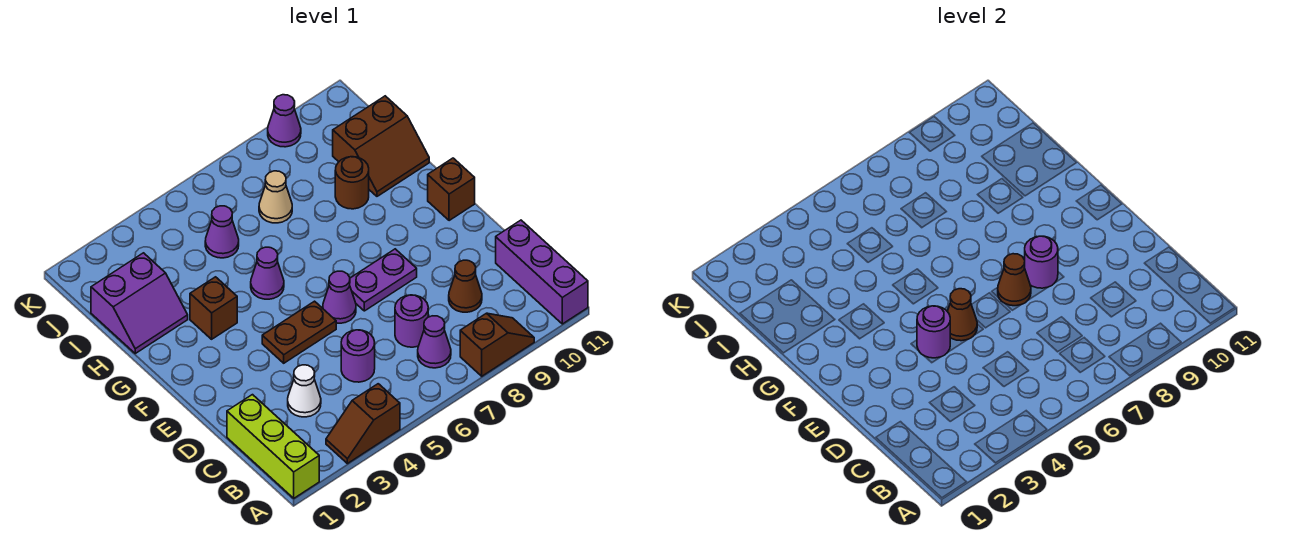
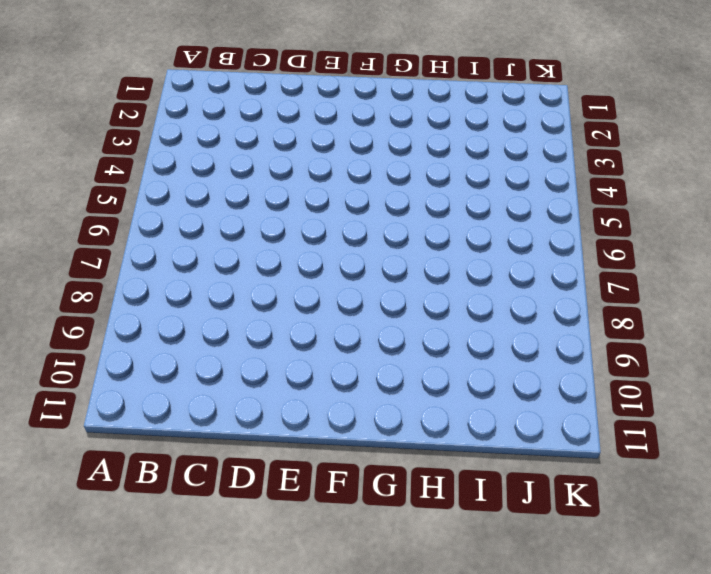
none -> lime 1x3 brick [227,395,319,498]
none -> brown 1x2 slope [326,384,400,464]
none -> brown 1x2 slope [460,313,534,376]

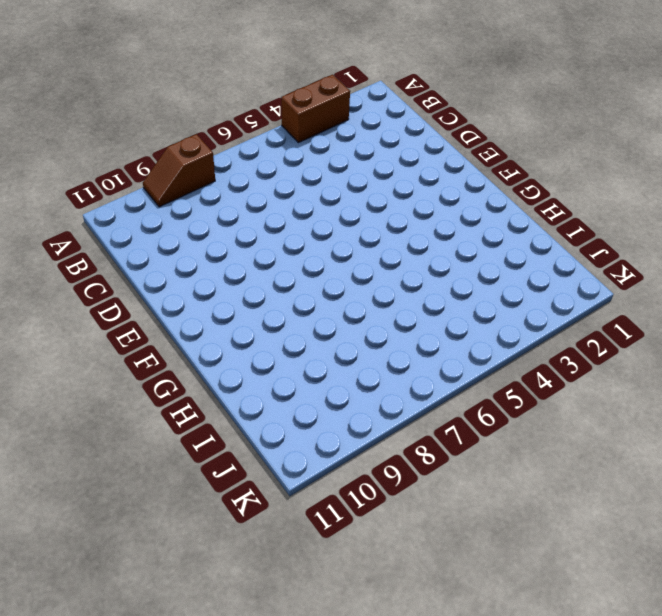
brown 1x2 brick [281,75,350,143] -> brown 1x2 slope [326,384,400,464]
none -> lime 1x3 brick [227,395,319,498]
none -> purple 1x3 brick [496,220,588,324]
none -> purple 1x1 cone [418,316,451,368]

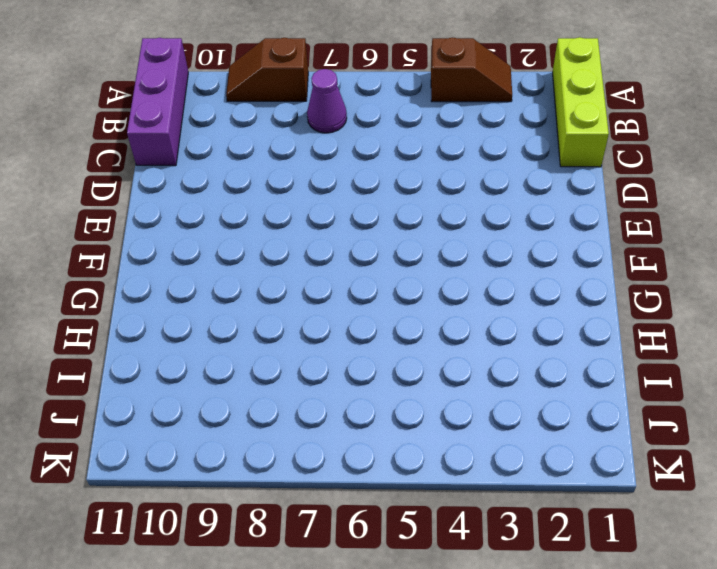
none -> white 1x1 cone [288,365,321,417]
none -> purple 1x1 round brick [341,330,375,382]
none -> purple 1x1 round brick [395,295,428,347]

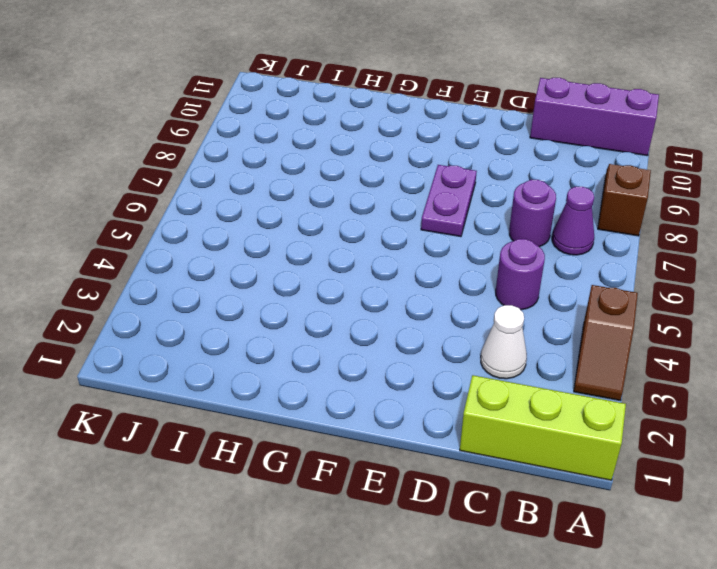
none -> brown 1x1 cone [449,260,482,312]
none -> brown 1x2 plate [262,301,336,363]
none -> purple 1x1 cone [323,271,356,323]

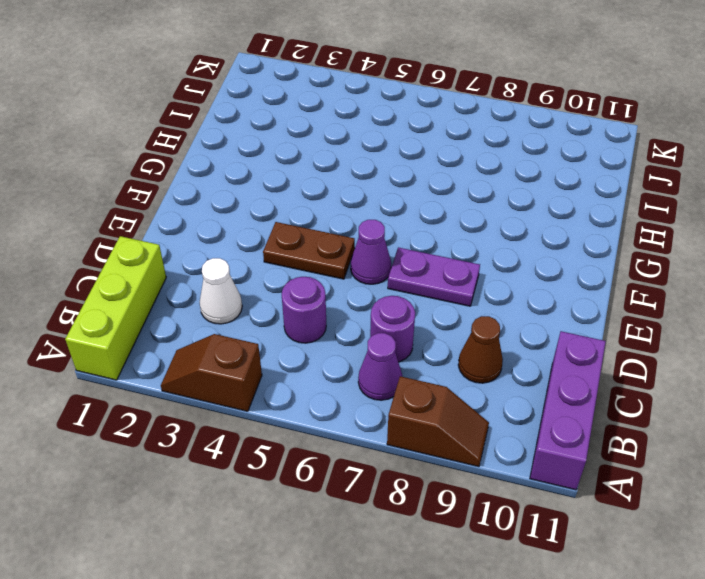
none -> brown 1x1 brick [428,158,475,221]
none -> brown 1x1 brick [190,277,237,339]
none -> purple 1x1 cone [251,247,284,299]

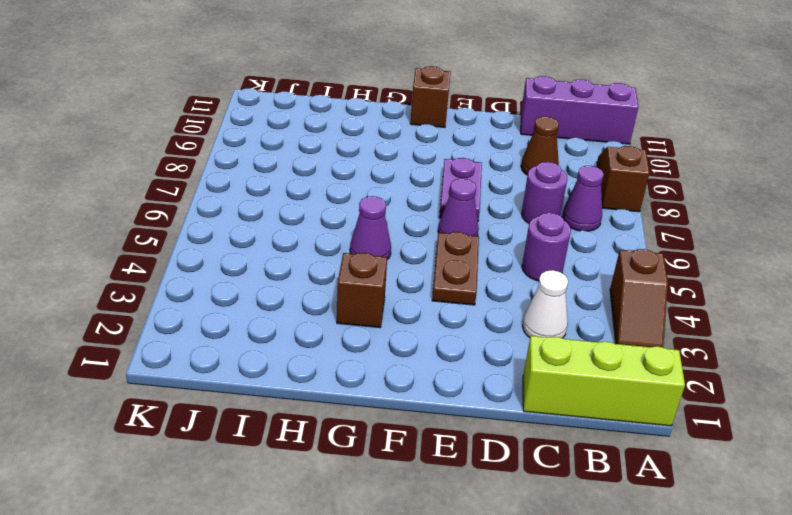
none -> purple 2x2 slope [91,253,188,353]
none -> brown 1x1 round brick [335,157,369,209]
none -> brown 2x2 slope [333,96,429,196]

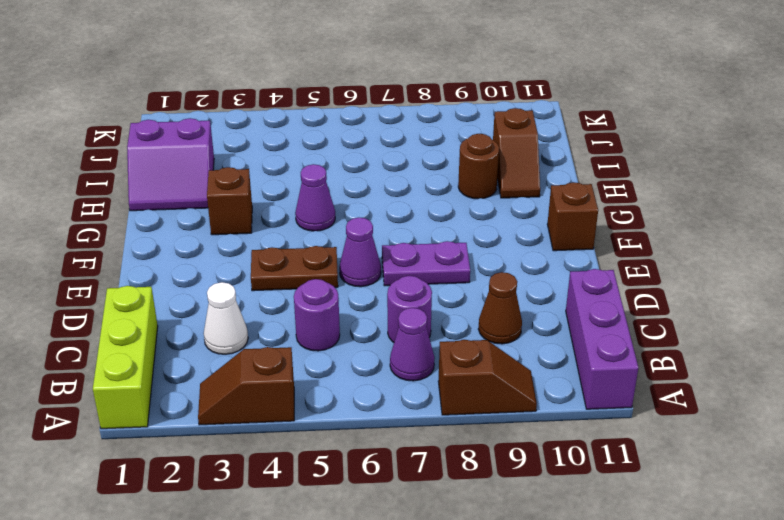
brown 1x2 slope [493,108,540,198] -> brown 2x2 slope [333,96,429,196]
none -> purple 1x1 cone [205,206,239,258]
none -> tan 1x1 cone [259,171,292,223]
none -> purple 1x1 cone [268,95,301,147]

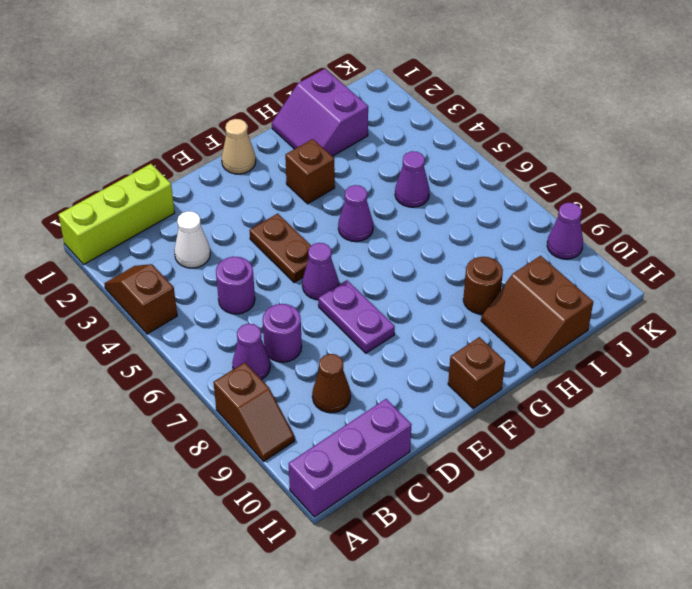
tan 1x1 cone [222,119,256,174] -> tan 1x1 cone moved to [259,171,292,223]
none -> purple 1x1 round brick [917,306,950,358]
none -> brown 1x1 cone [947,289,977,341]
none -> brown 1x1 cone [998,254,1031,306]

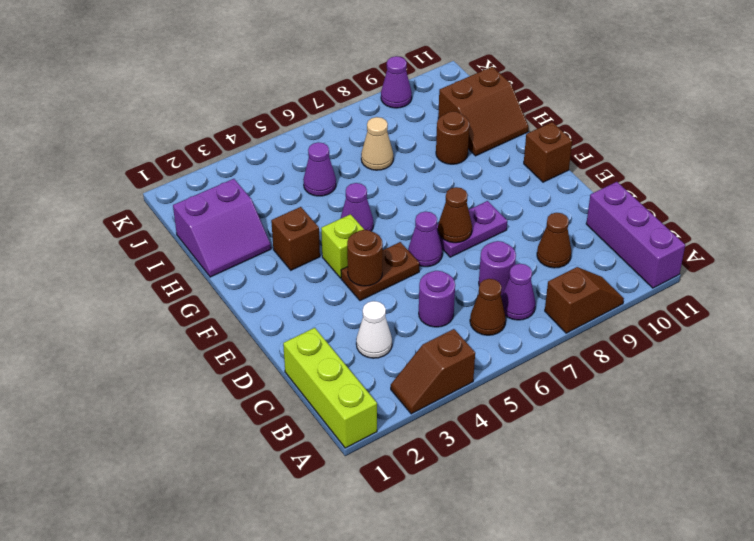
brown 1x1 cone [470,279,506,335] -> brown 1x1 cone moved to [947,289,977,341]
brown 1x1 round brick [347,230,383,286] -> purple 1x1 round brick [917,306,950,358]
lime 1x1 brick [321,214,364,278] -> none
none -> purple 1x1 round brick [1025,236,1058,288]

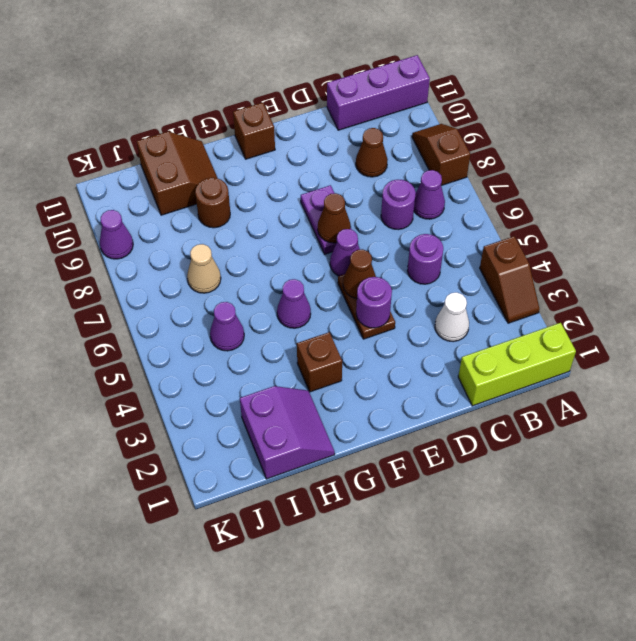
none -> purple 1x1 round brick [1025,236,1058,288]

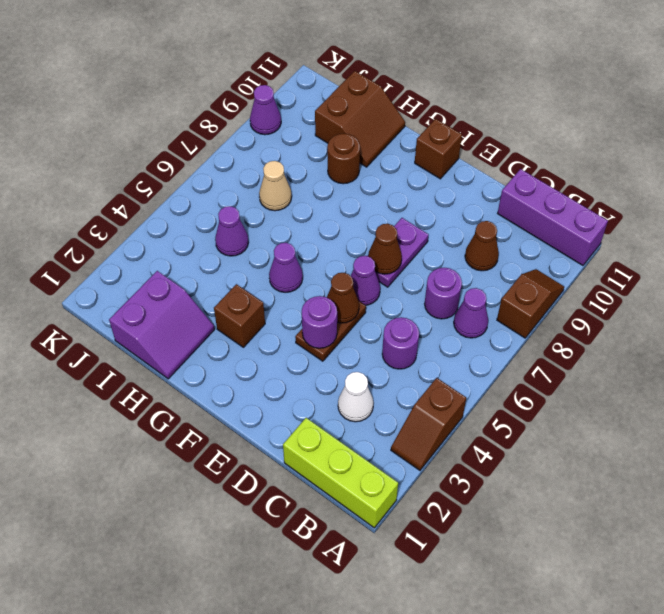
none -> purple 1x1 round brick [1025,236,1058,288]

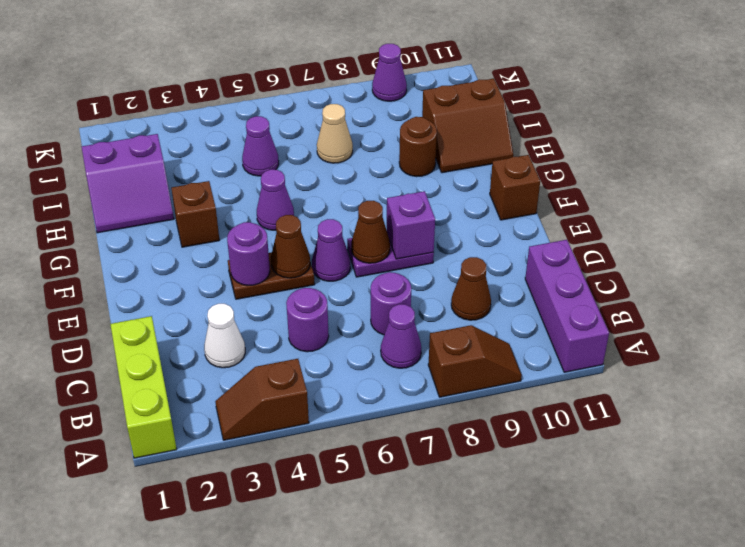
purple 1x1 brick [387,191,435,259] -> purple 1x1 round brick [1025,236,1058,288]

